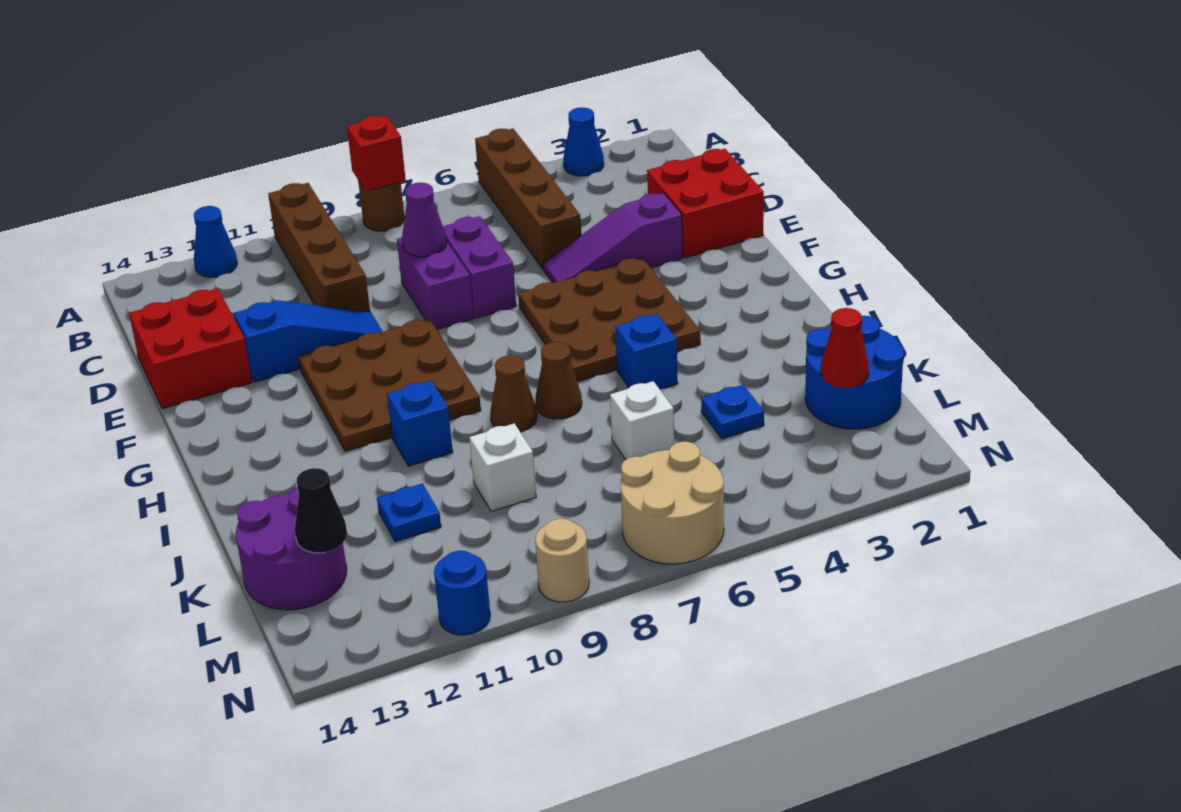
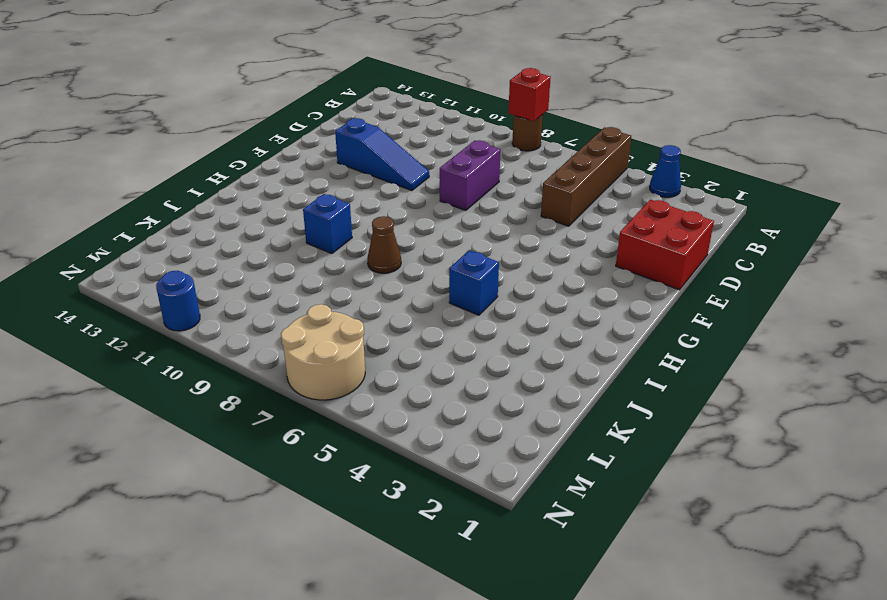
none -> brown 1x4 brick [268,183,370,312]
none -> blue 1x1 cone [194,206,237,277]
none -> purple 1x2 brick [443,216,516,318]
none -> red 2x2 brick [129,288,252,409]

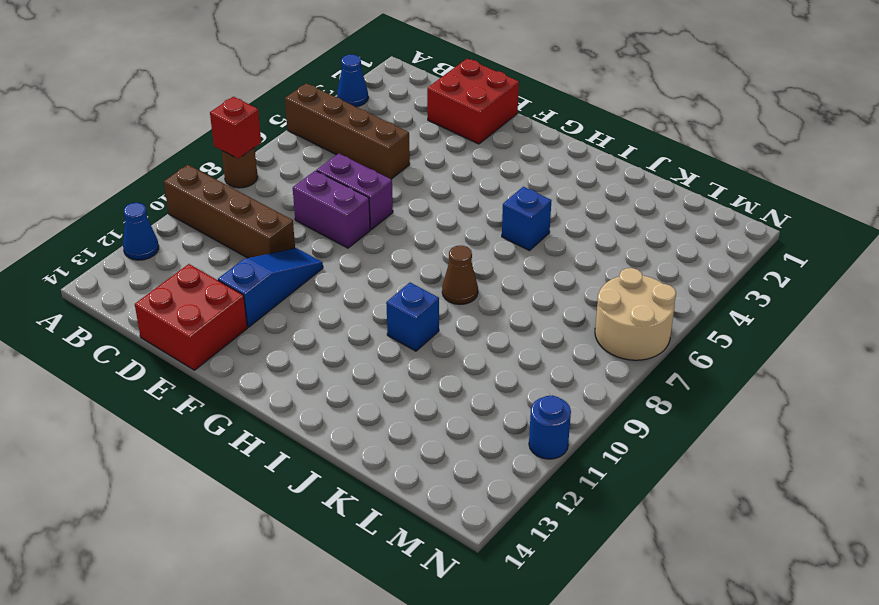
none -> purple 1x3 slope [544,193,683,283]
none -> brown 3x3 plate [518,258,700,382]
none -> brown 3x3 plate [298,318,481,452]
none -> brown 1x1 cone [535,342,582,419]

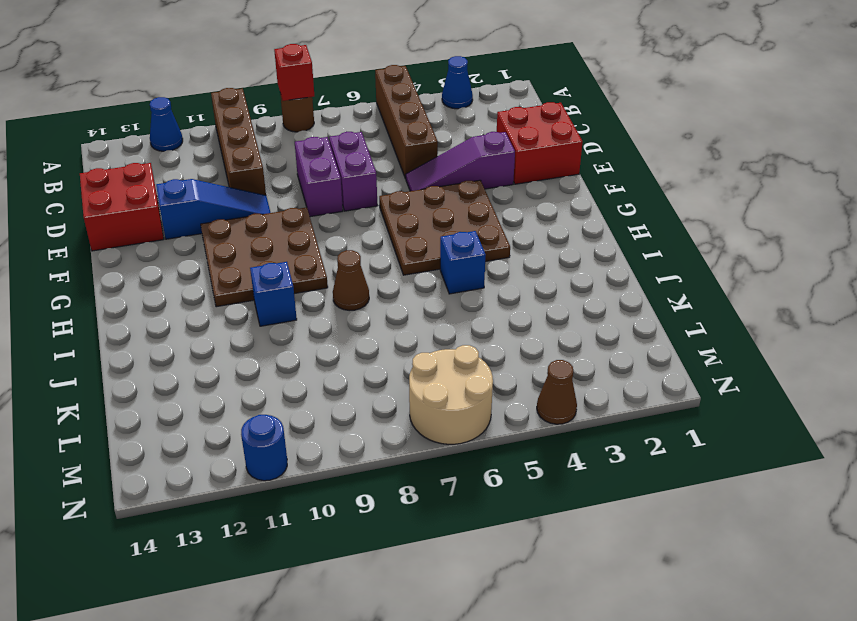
brown 1x1 cone [537,360,577,424] -> brown 1x1 cone moved to [535,342,582,419]
none -> blue 2x2 round brick [805,316,904,429]
none -> blue 1x1 plate [701,385,764,439]
none -> white 1x1 brick [610,381,674,459]
none -> white 1x1 brick [469,423,536,511]

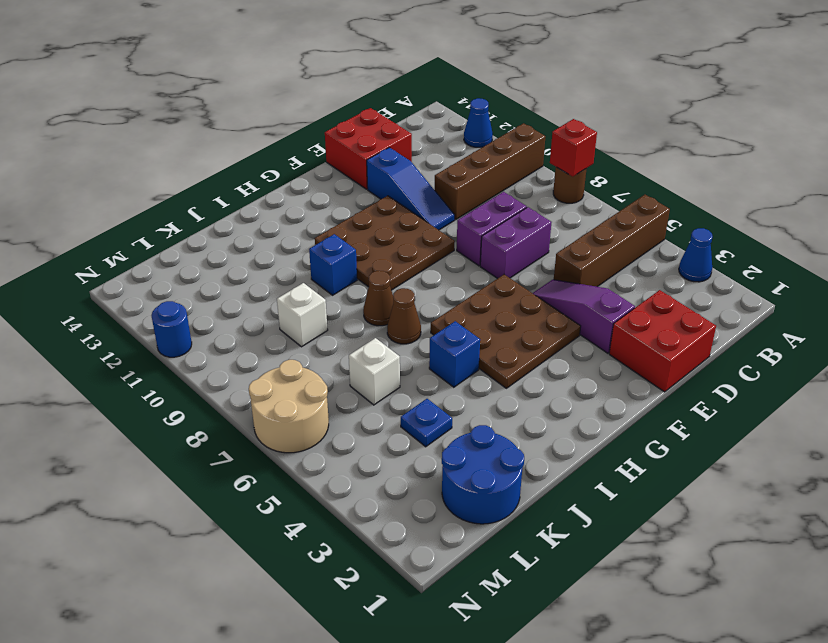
none -> blue 1x1 plate [377,484,441,542]
none -> purple 2x2 round brick [236,487,347,610]
none -> tan 1x1 round brick [535,519,589,602]
none -> purple 1x1 cone [402,183,446,257]

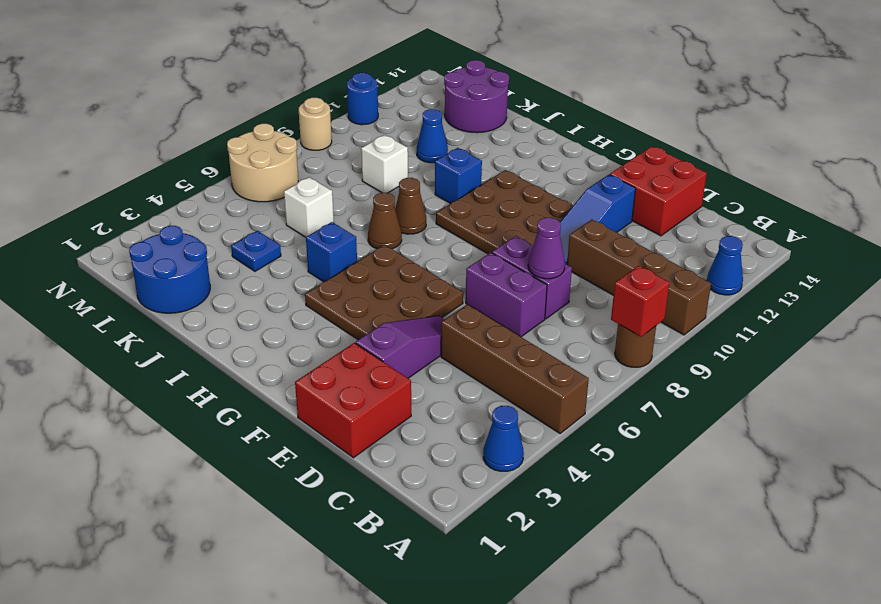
blue 1x1 cone [417,109,448,163] -> blue 1x1 plate [377,484,441,542]
none -> red 1x1 cone [821,308,869,388]
none -> black 1x1 cone [295,468,347,553]

